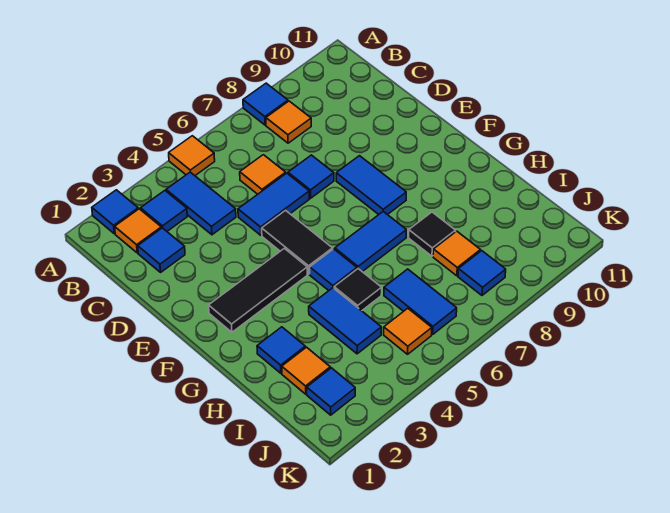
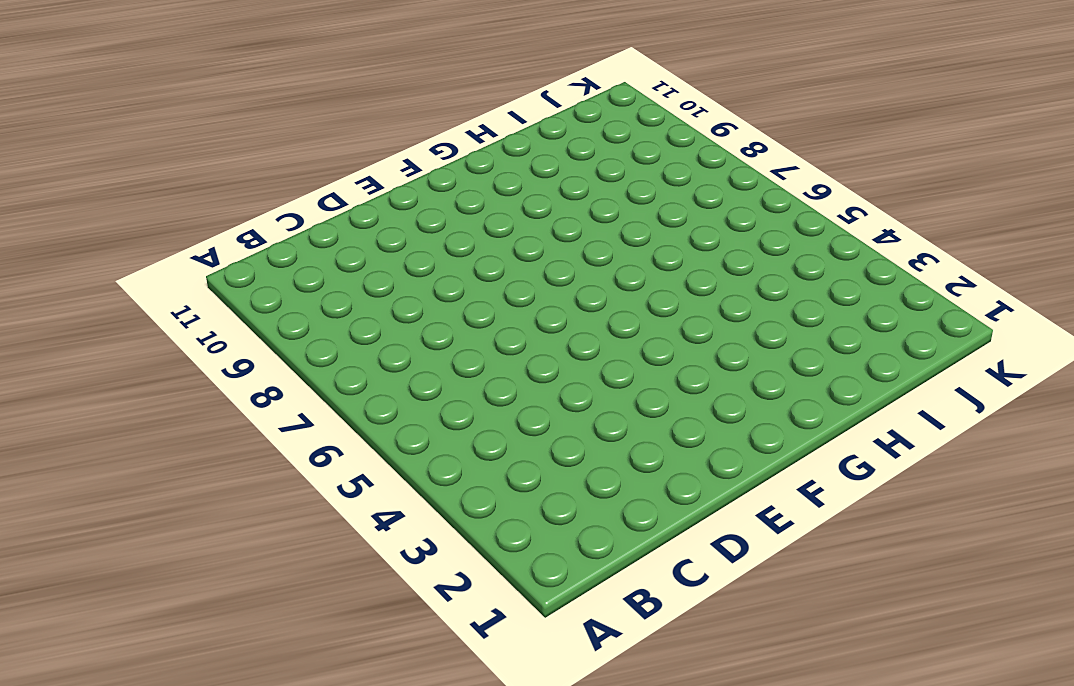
none -> blue 1x1 tile [92,190,138,234]
none -> orange 1x1 tile [169,136,215,175]
none -> blue 1x1 tile [243,83,288,125]

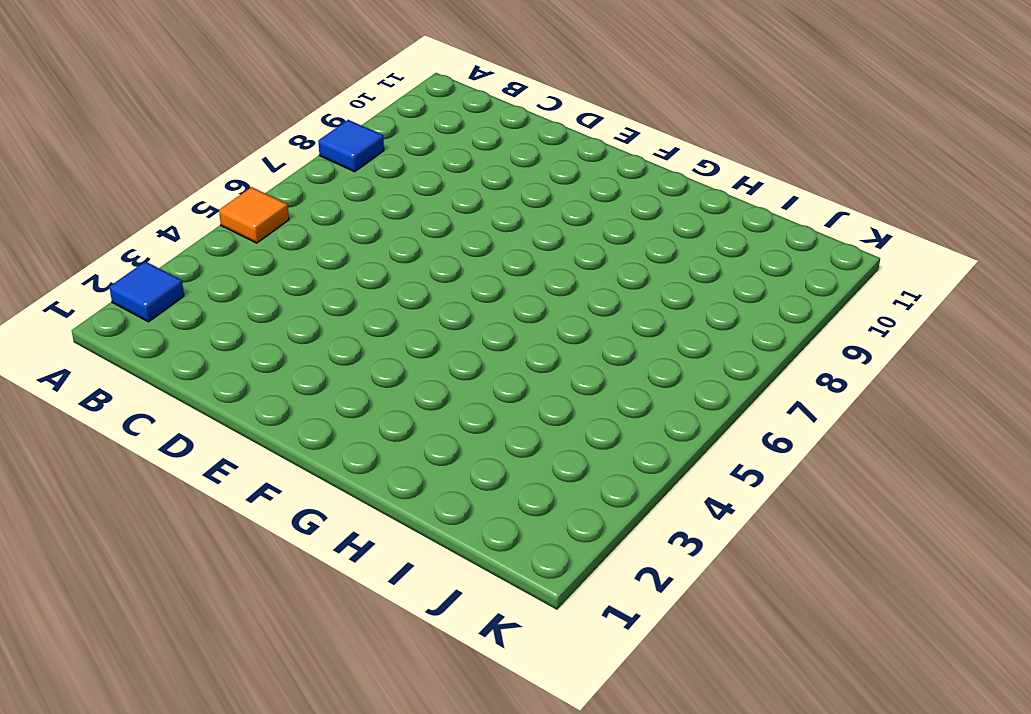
none -> orange 1x1 tile [115,209,161,253]
none -> blue 1x1 tile [141,191,187,231]
none -> blue 1x2 tile [166,172,236,235]

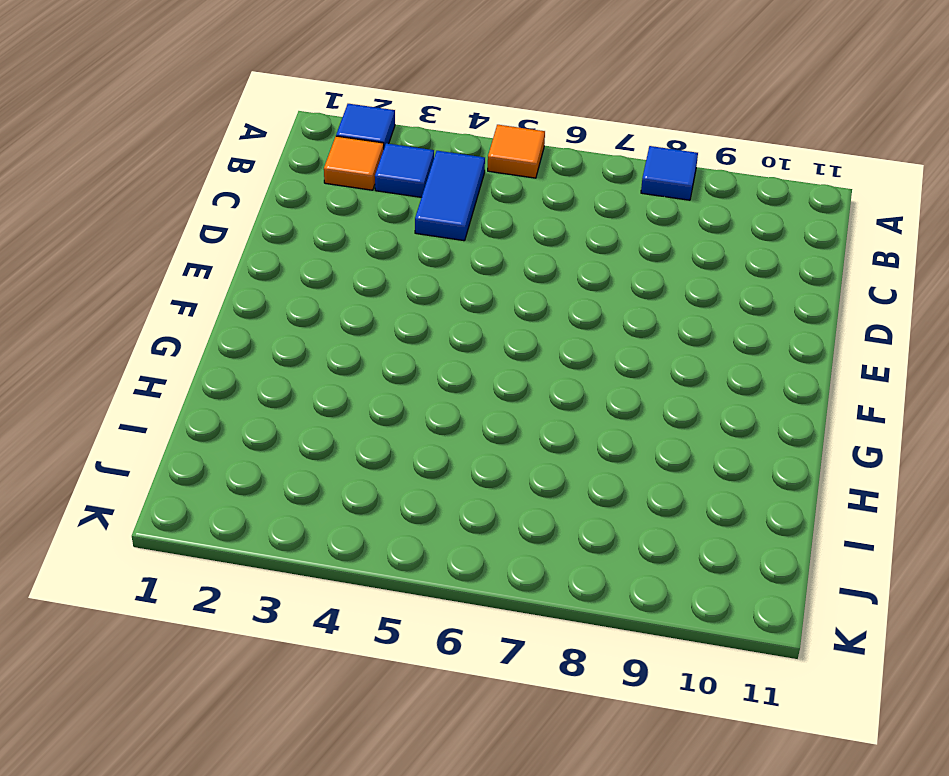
none -> orange 1x1 tile [266,101,311,143]
none -> blue 1x1 tile [138,228,185,272]
none -> orange 1x1 tile [240,155,286,194]

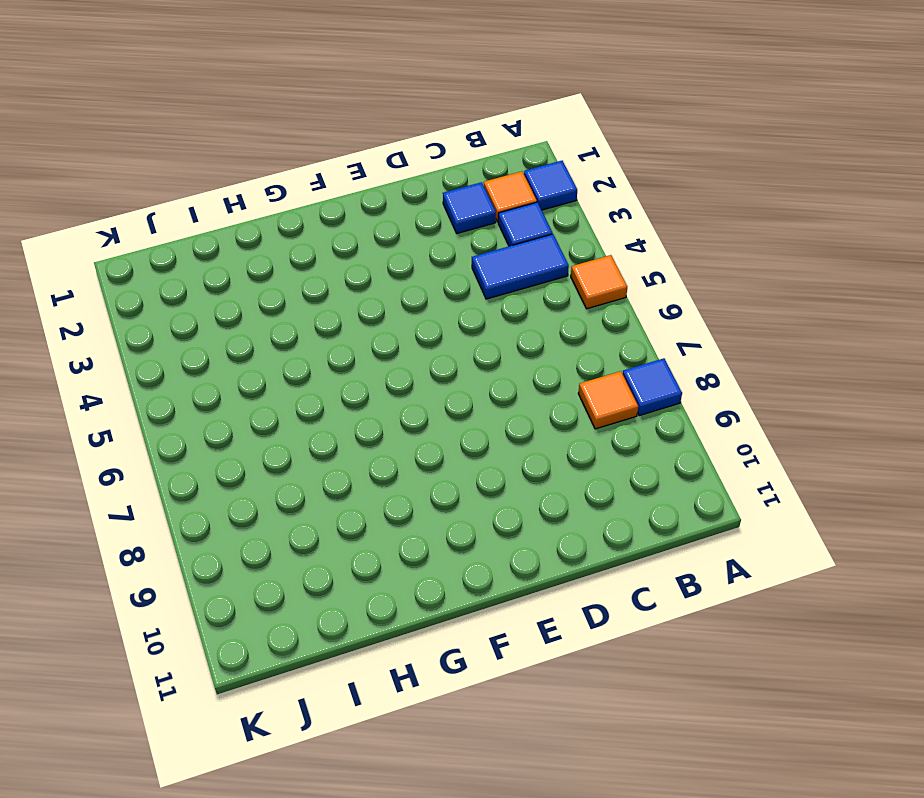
none -> orange 1x1 tile [240,155,286,194]
none -> blue 1x2 tile [238,173,309,235]
none -> blue 1x1 tile [288,155,334,198]

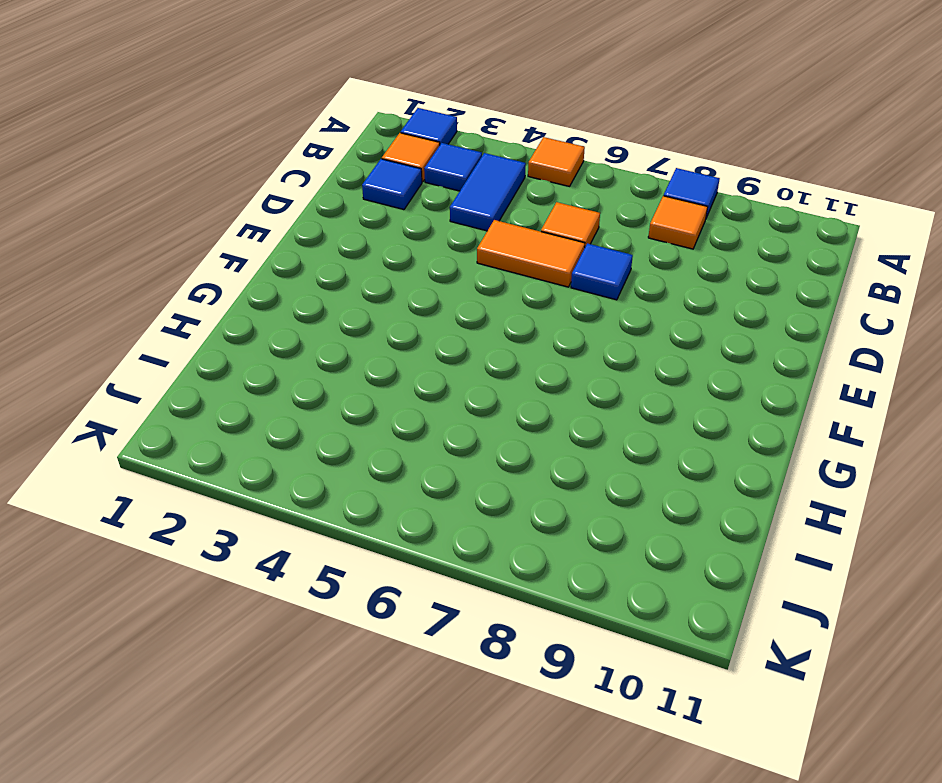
orange 1x2 tile [477,220,585,287] -> blue 1x2 tile [238,173,309,235]
none -> black 1x2 tile [262,210,333,274]
none -> blue 1x2 tile [336,156,406,215]
none -> black 1x3 tile [209,248,307,332]

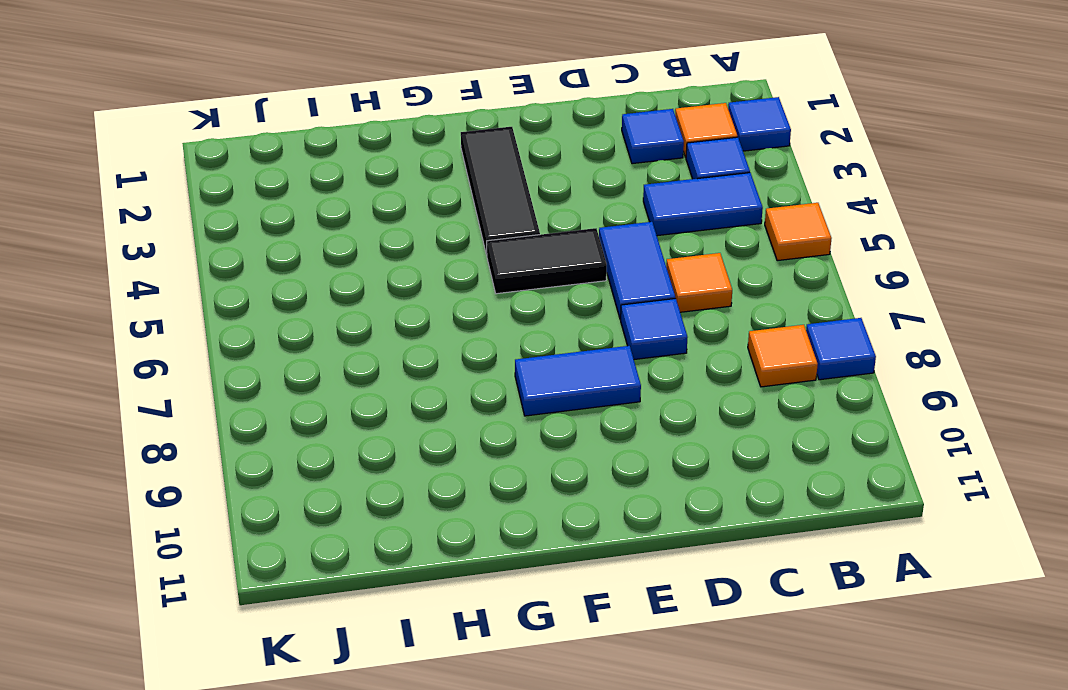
none -> blue 1x1 tile [310,249,357,290]
none -> blue 1x2 tile [335,212,406,272]
none -> blue 1x1 tile [257,327,305,373]

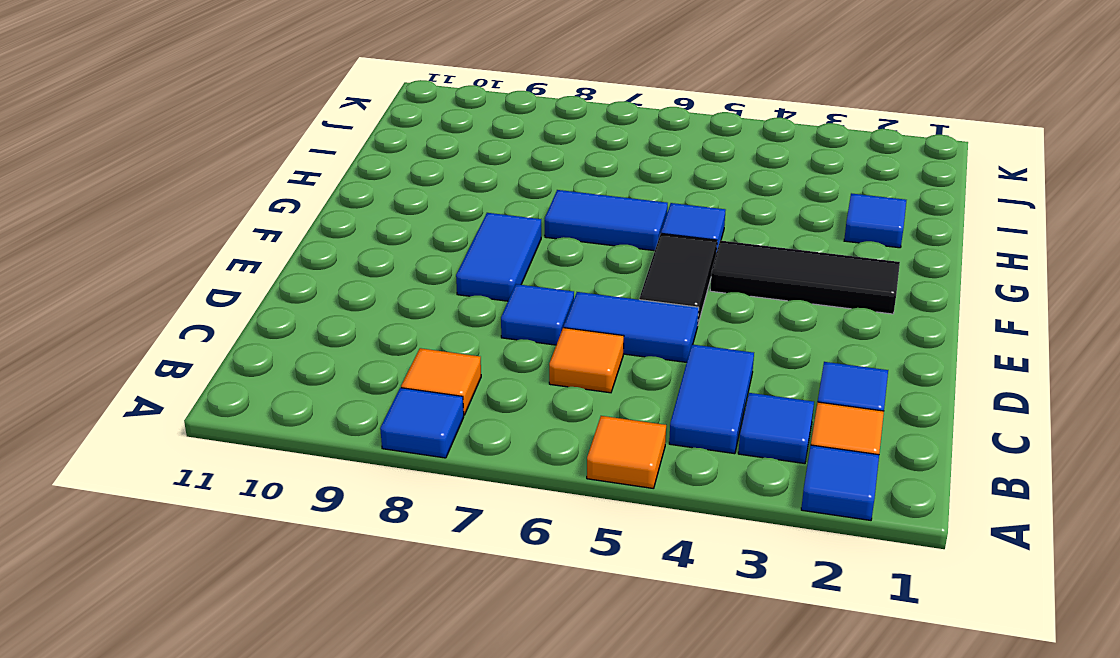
none -> blue 1x2 tile [309,288,381,354]
none -> black 1x1 tile [334,269,382,311]
none -> black 1x1 tile [409,212,456,256]

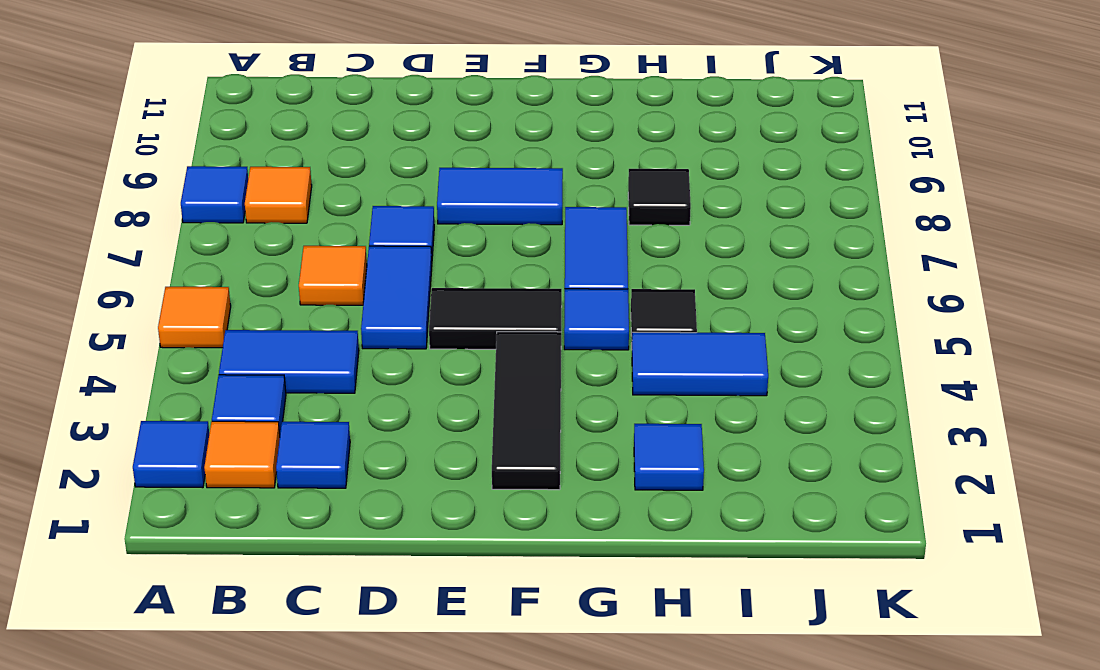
none -> orange 1x1 tile [282,347,330,394]
none -> blue 1x2 tile [384,269,457,334]
none -> orange 1x1 tile [433,231,480,276]

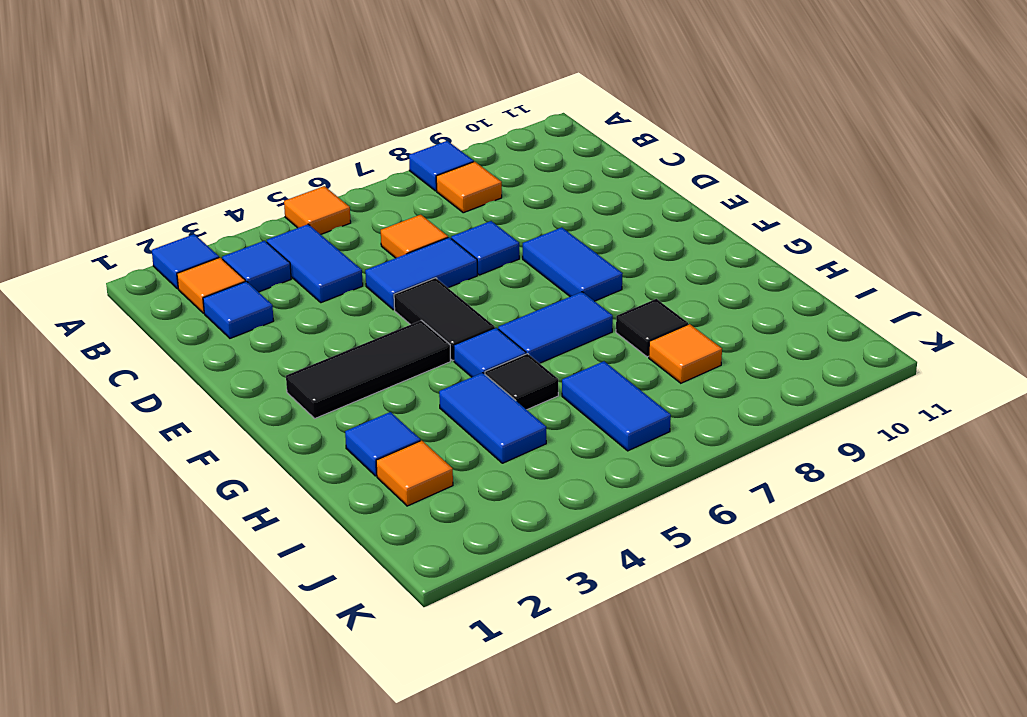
none -> blue 1x1 tile [307,368,355,415]
none -> orange 1x1 tile [384,308,432,354]
none -> blue 1x1 tile [458,251,506,295]

